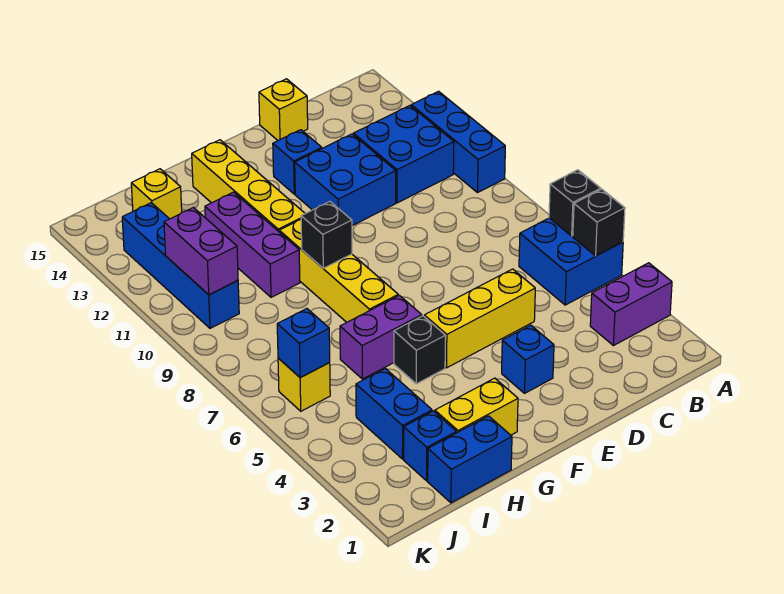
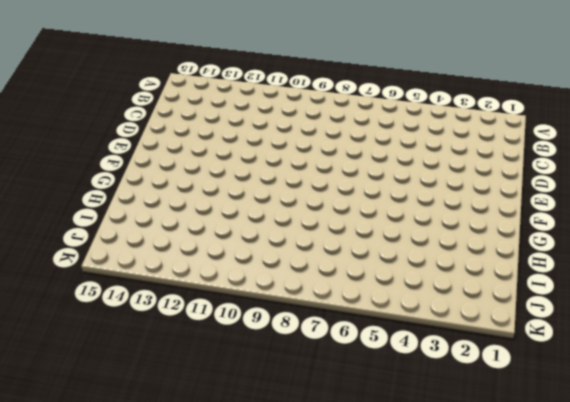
none -> purple 1x2 brick [590,263,672,346]
none -> blue 2x2 brick [519,218,623,305]
none -> blue 1x3 brick [411,91,505,193]

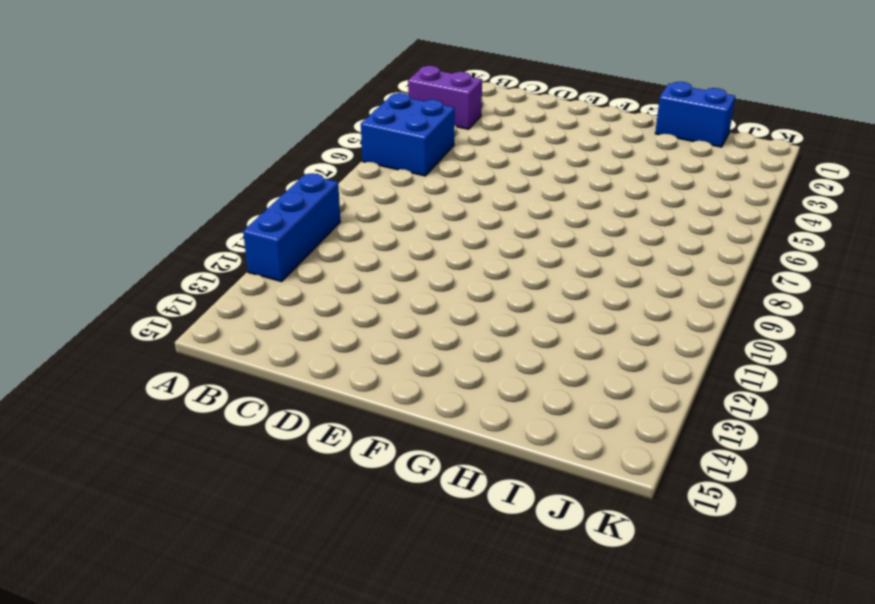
none -> blue 2x2 brick [353,106,454,203]
none -> yellow 1x3 brick [424,269,535,368]
none -> blue 2x2 brick [295,134,396,226]

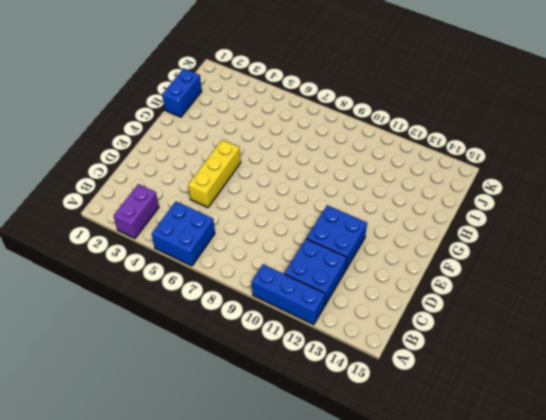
none -> yellow 1x1 brick [259,79,308,140]
none -> blue 1x1 brick [502,325,554,393]
none -> blue 1x1 brick [273,130,322,194]

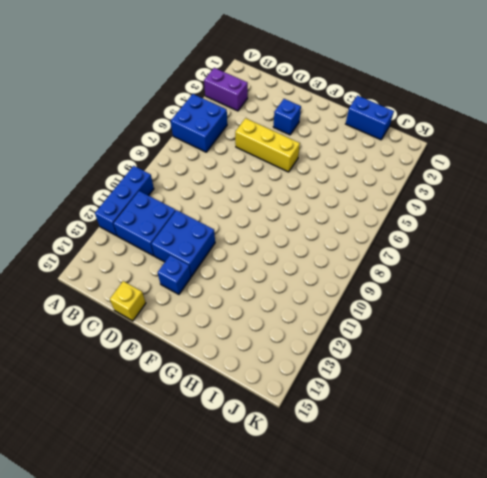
none -> yellow 1x2 brick [435,378,518,435]
none -> black 1x1 brick [394,316,445,384]
none -> purple 1x2 brick [340,295,422,379]

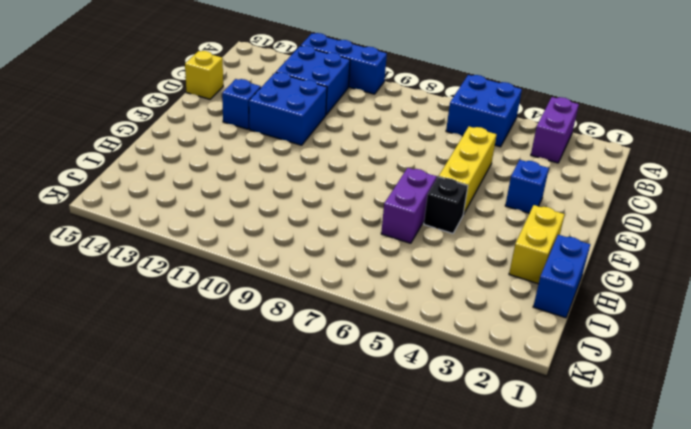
none -> yellow 1x4 brick [279,220,398,322]
none -> yellow 1x4 brick [192,140,305,232]
none -> purple 1x3 brick [205,192,300,297]

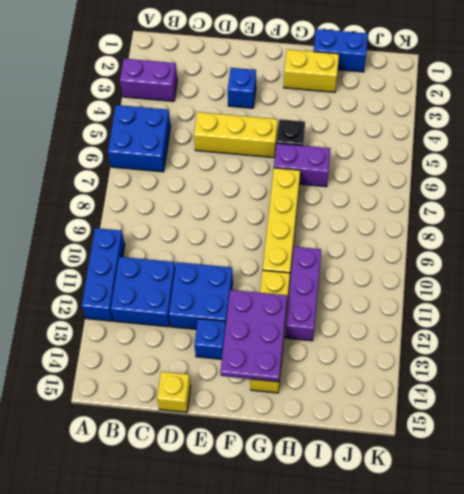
purple 2x3 plate [220,290,288,382] -> none
none -> blue 1x1 brick [404,411,456,481]
none -> blue 1x2 brick [356,369,432,459]
none -> yellow 1x1 brick [131,169,182,219]

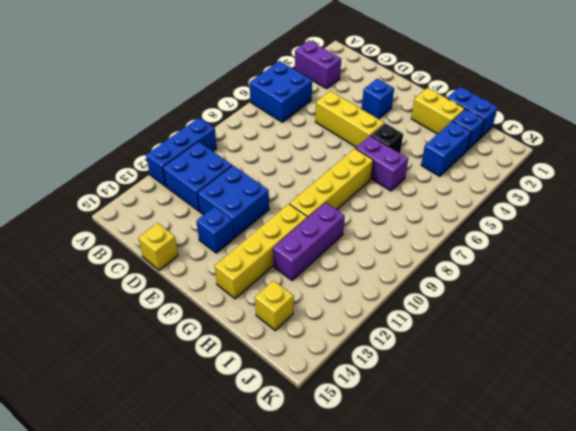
none -> yellow 1x1 brick [278,358,330,411]
none -> blue 1x4 brick [122,203,239,328]
none -> black 1x1 brick [573,189,625,256]

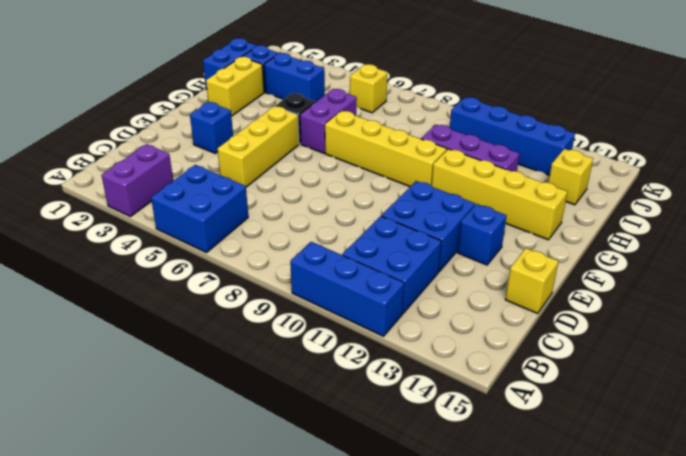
none -> black 1x1 brick [573,189,625,256]
none -> black 1x1 brick [549,170,601,236]
none -> black 1x1 brick [301,202,352,268]

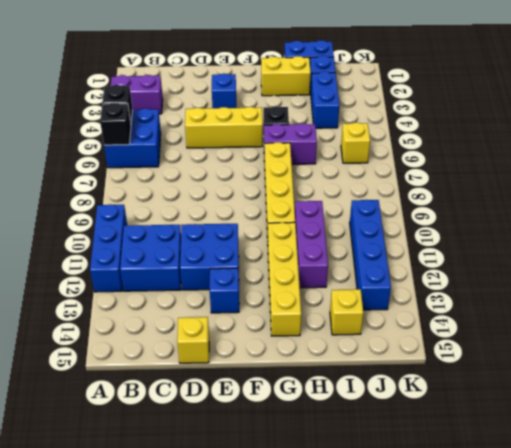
none -> black 1x1 brick [301,202,352,268]
none -> blue 1x1 brick [277,309,330,378]
none -> purple 1x2 brick [164,208,238,295]

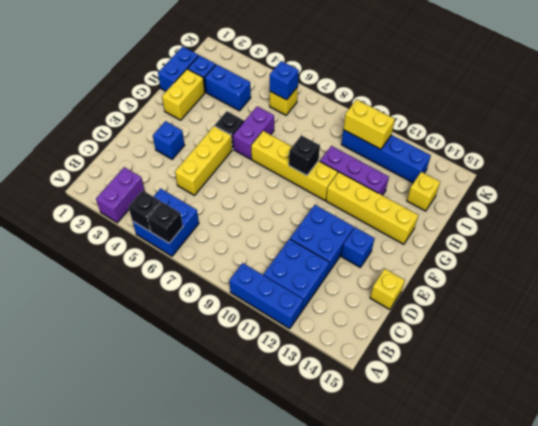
yellow 1x2 brick [343,99,395,149] -> purple 1x2 brick [164,208,238,295]

